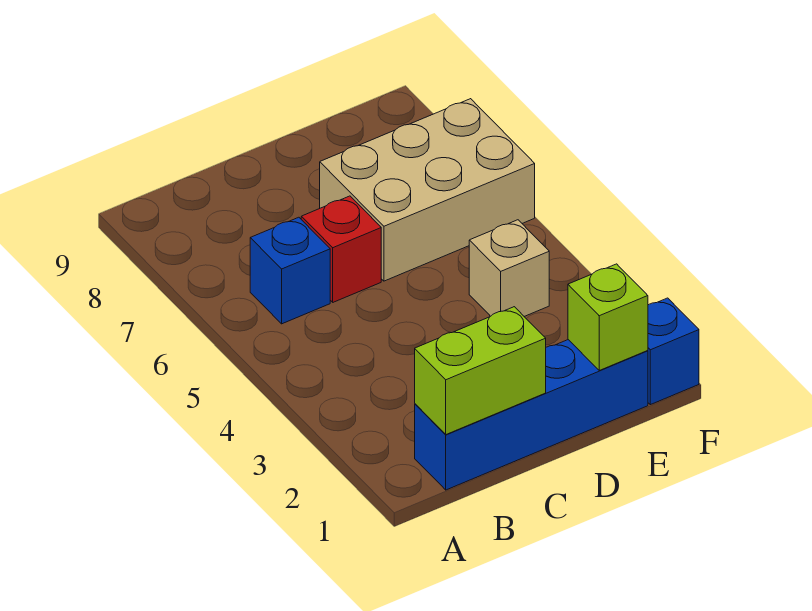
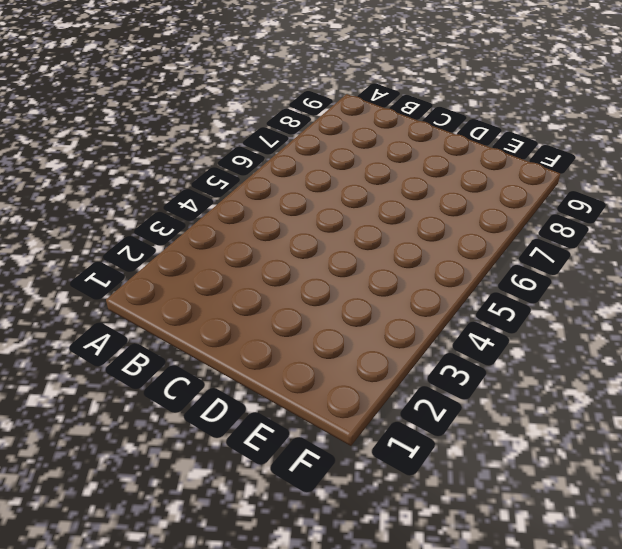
none -> blue 1x4 brick [415,340,648,490]
none -> blue 1x1 brick [250,217,330,324]

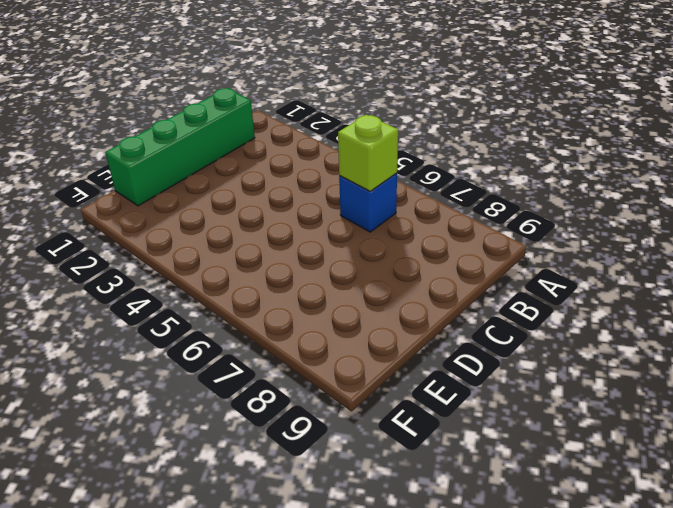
green 1x4 brick [105,88,255,206] -> blue 1x4 brick [415,340,648,490]
lime 1x1 brick [338,115,398,191] -> lime 1x1 brick moved to [568,264,648,370]
none -> red 1x1 brick [301,196,381,302]
none -> tan 2x3 brick [320,99,535,281]

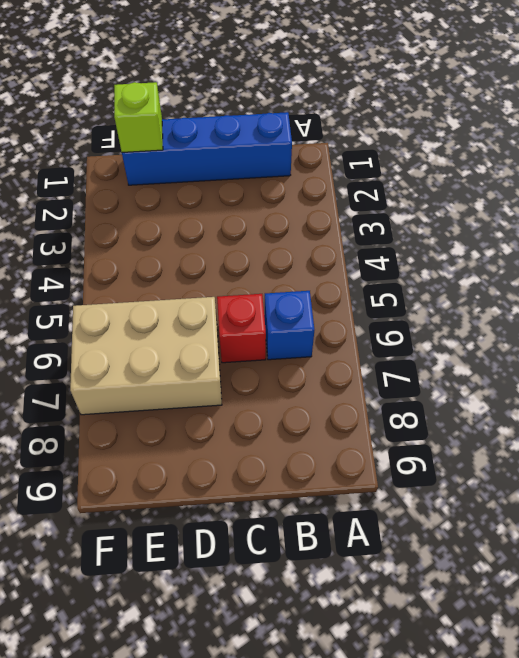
none -> tan 1x1 brick [469,220,549,316]
none -> blue 1x1 brick [648,298,699,405]

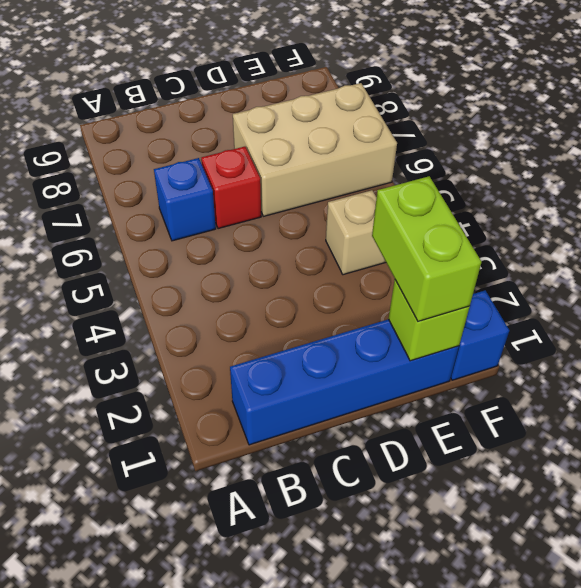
lime 1x2 brick [372,176,481,322] -> lime 1x2 brick turned to [415,307,546,434]

